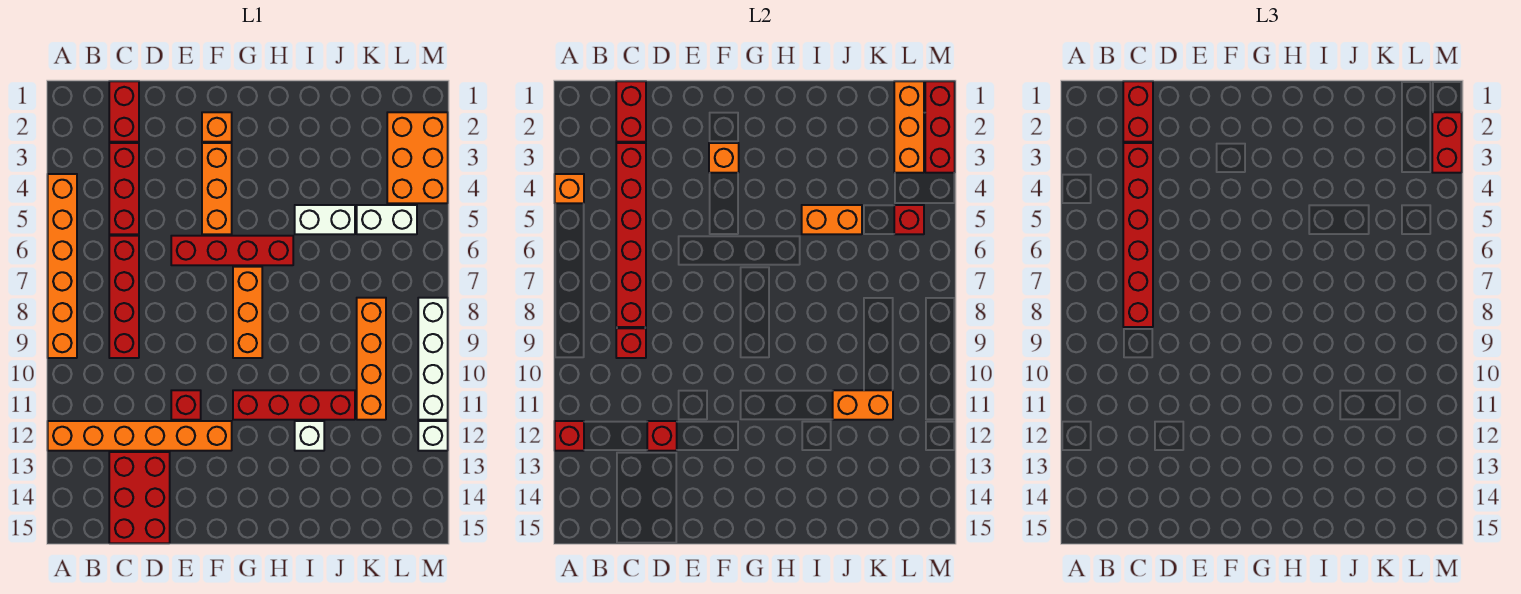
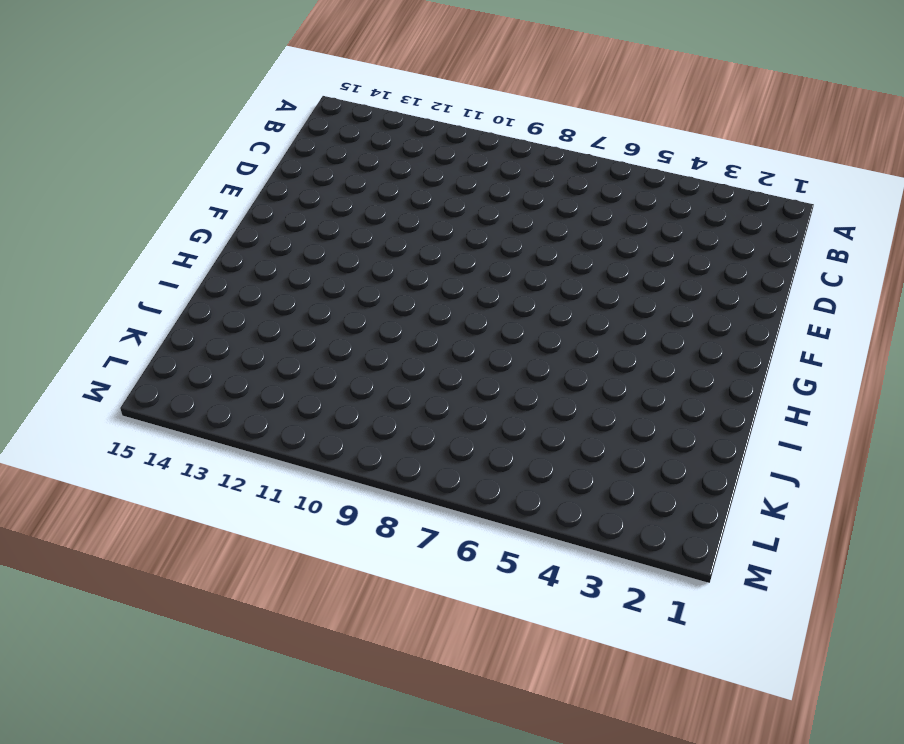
none -> orange 1x6 brick [48,174,77,358]
none -> orange 1x6 brick [48,421,232,451]
none -> red 1x2 brick [109,81,139,142]
none -> red 1x3 brick [109,143,139,234]

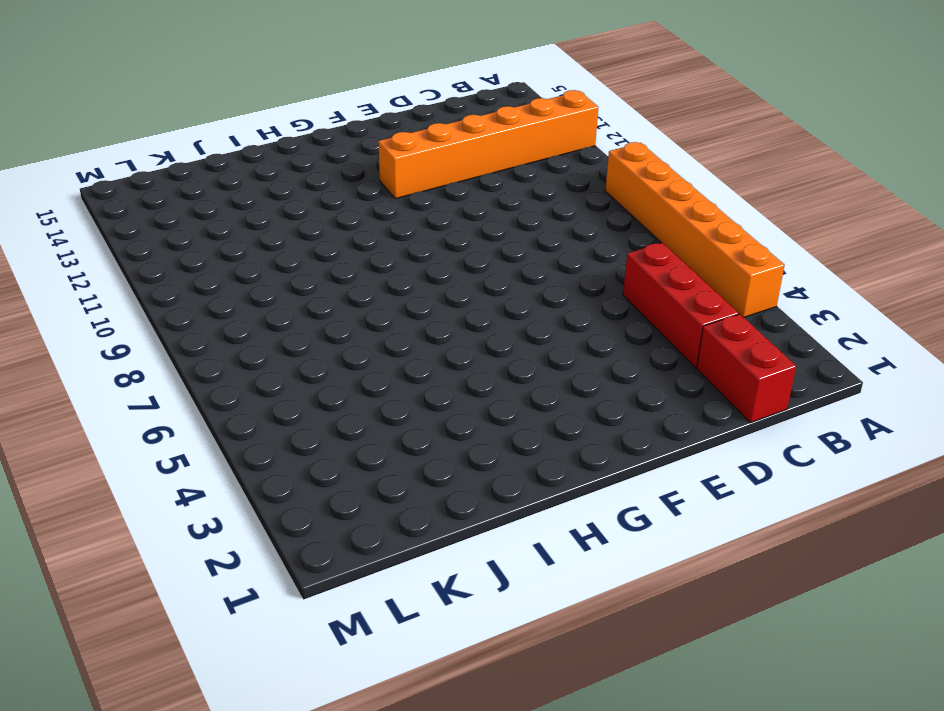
none -> red 1x4 brick [109,236,139,358]
none -> red 2x3 brick [109,452,170,543]
none -> red 1x4 brick [171,236,293,265]
none -> red 1x1 brick [171,390,201,420]

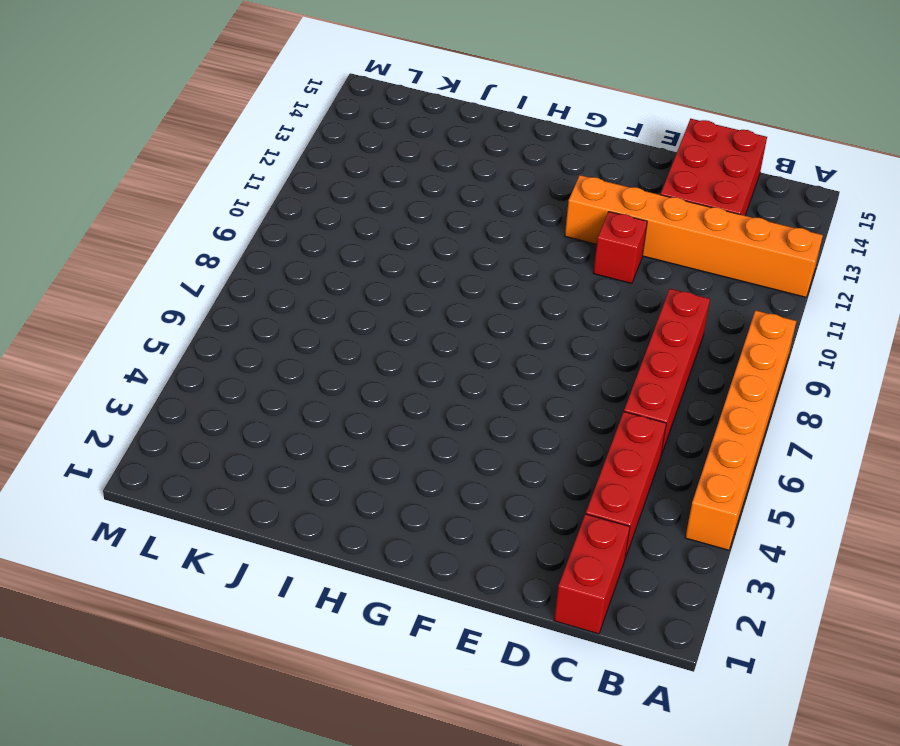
none -> red 1x4 brick [171,236,293,265]
none -> orange 1x1 brick [202,112,232,142]
none -> orange 1x3 brick [202,143,232,234]
none -> orange 1x3 brick [233,267,262,358]

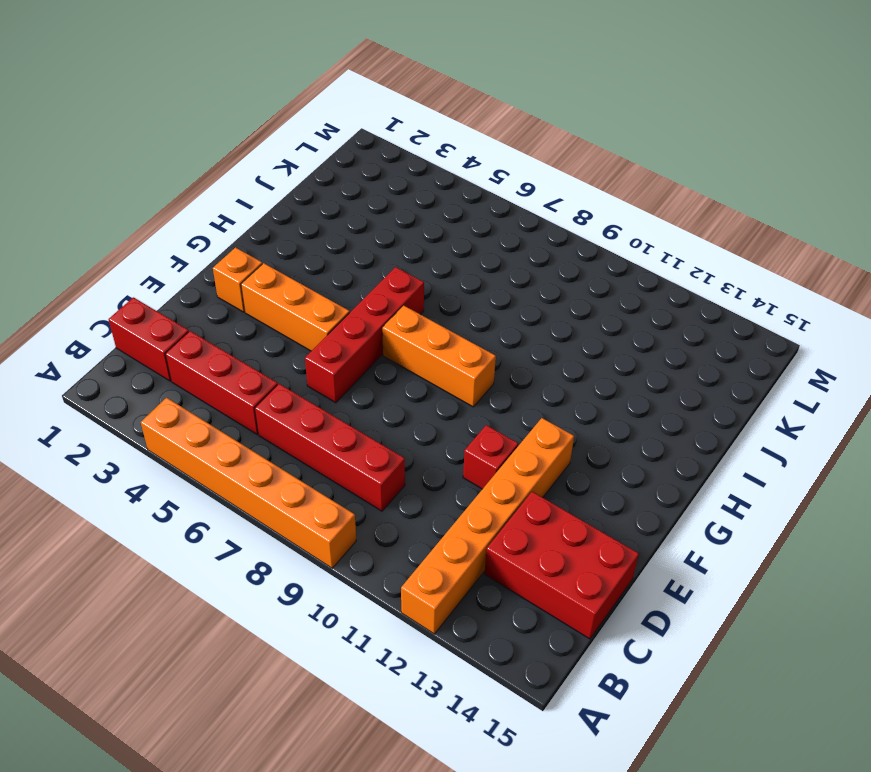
none -> red 1x4 brick [233,390,355,420]
none -> white 1x2 brick [295,205,355,234]
none -> white 1x1 brick [295,421,324,451]
none -> white 1x2 brick [357,205,417,234]

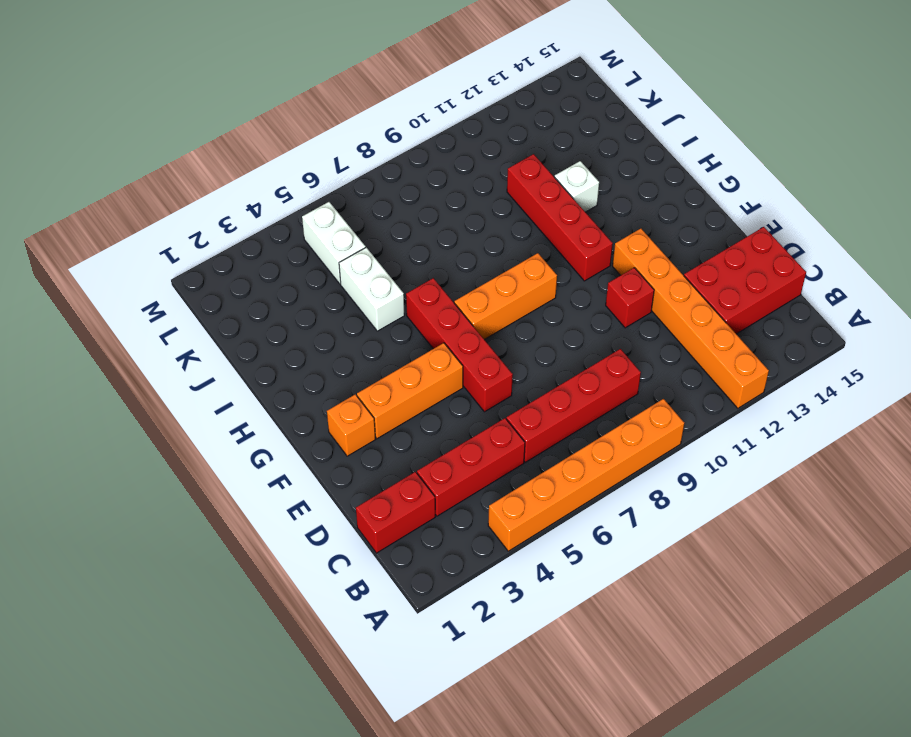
none -> orange 1x4 brick [357,298,386,420]
none -> orange 2x3 brick [387,112,448,203]
none -> white 1x4 brick [418,298,448,420]
none -> white 1x1 brick [418,421,448,451]

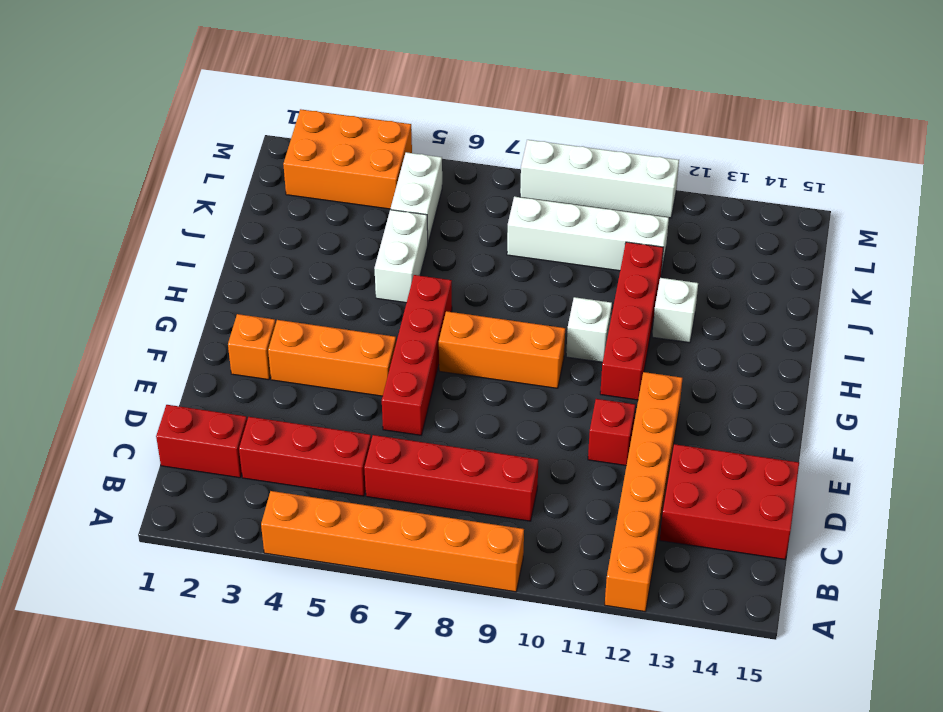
white 1x1 brick [566,297,612,362] -> white 1x1 brick moved to [418,421,448,451]
white 1x4 brick [507,197,669,274] -> orange 1x4 brick [357,298,386,420]
none -> orange 1x1 brick [555,174,584,203]
none -> red 1x1 brick [555,421,584,451]
none -> red 1x2 brick [616,81,646,142]
none -> red 1x6 brick [616,143,646,327]

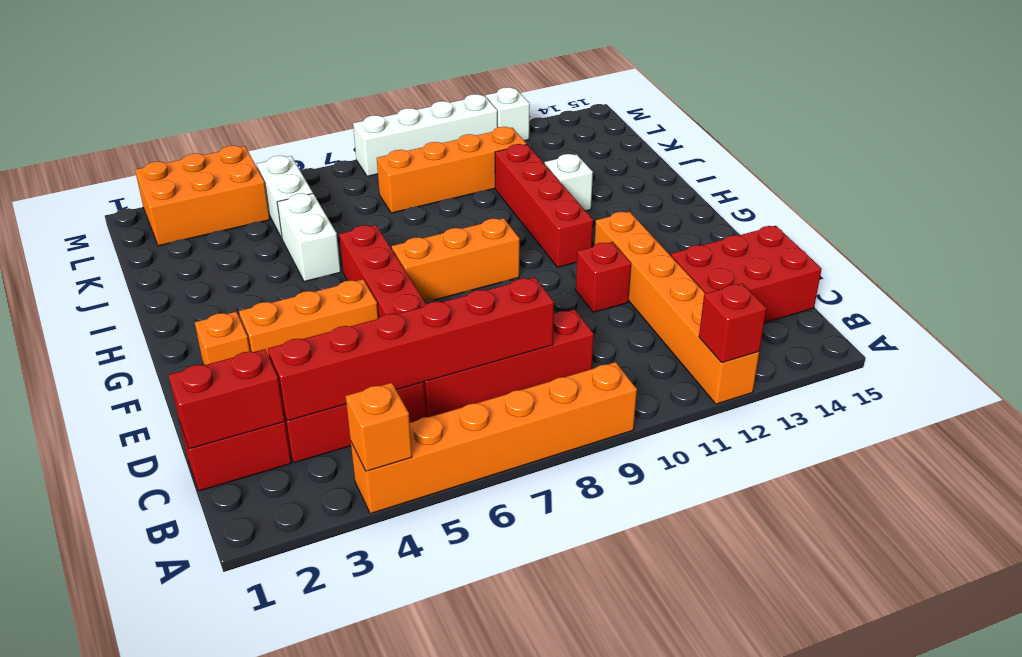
none -> red 1x1 brick [616,328,646,358]
none -> red 1x1 brick [647,421,677,451]
none -> orange 1x1 brick [709,143,739,173]
none -> orange 1x2 brick [802,205,862,234]

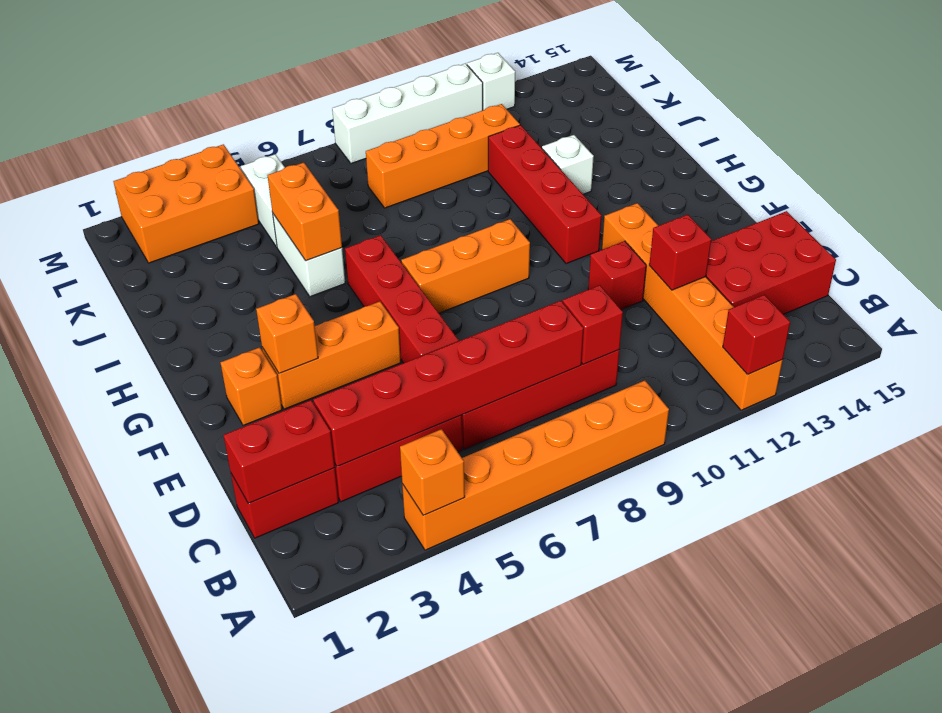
none -> orange 1x2 brick [833,390,893,420]
none -> orange 1x3 brick [894,81,924,173]
none -> red 1x1 brick [894,205,924,234]
none -> red 1x3 brick [925,81,955,173]

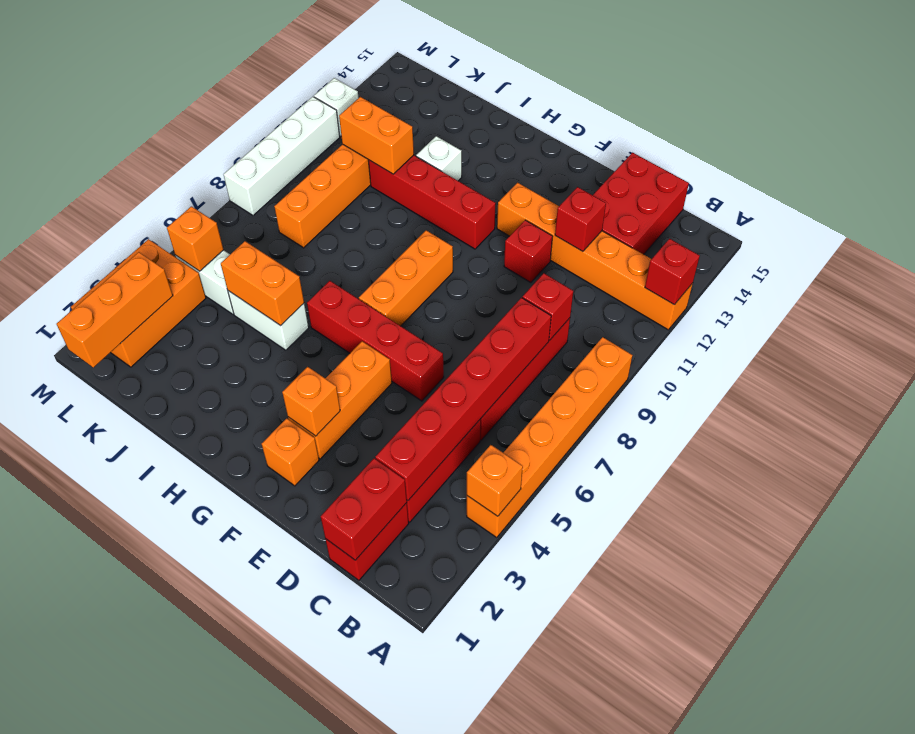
orange 1x1 brick [167,206,224,271] -> red 1x1 brick [894,205,924,234]
none -> red 1x3 brick [925,81,955,173]
none -> red 1x2 brick [1123,81,1153,142]
none -> red 1x6 brick [1123,143,1153,327]
none -> red 1x2 brick [1432,112,1462,173]

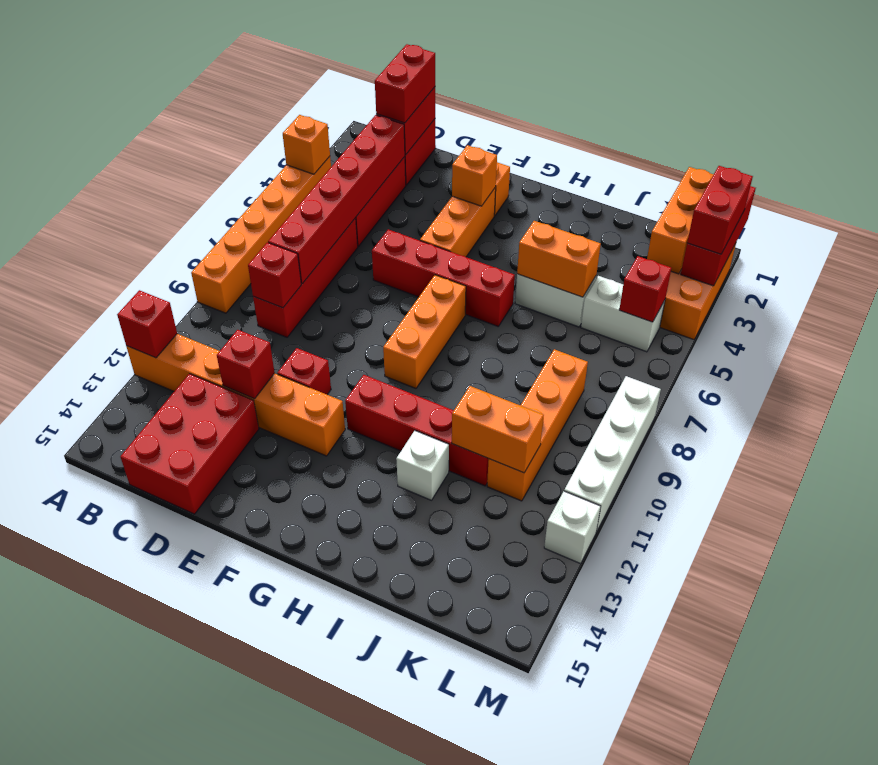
none -> red 1x6 brick [1123,143,1153,327]

